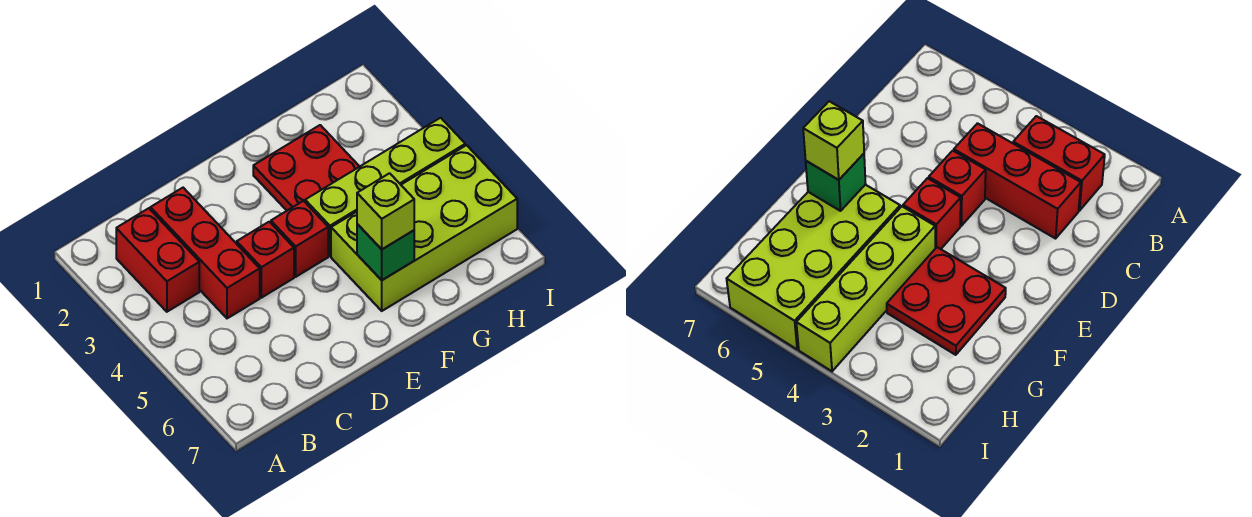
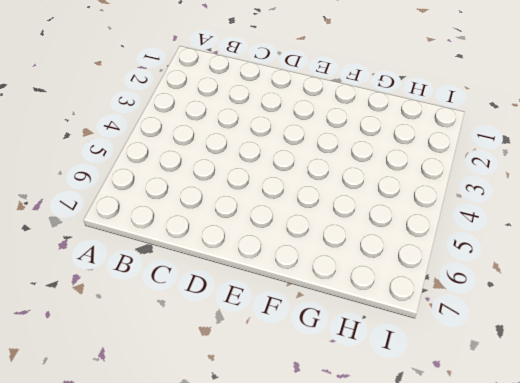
none -> red 1x2 brick [116,208,199,312]
none -> red 1x3 brick [150,188,260,318]

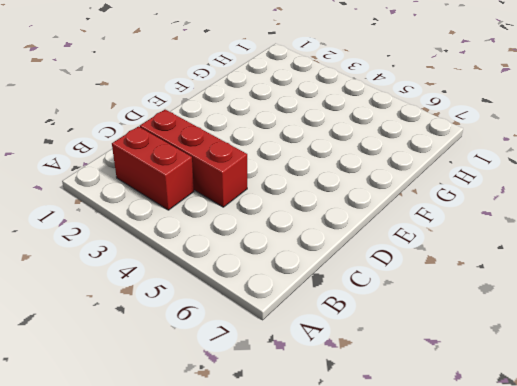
none -> red 1x1 brick [237,222,294,298]
none -> red 1x1 brick [271,201,328,277]

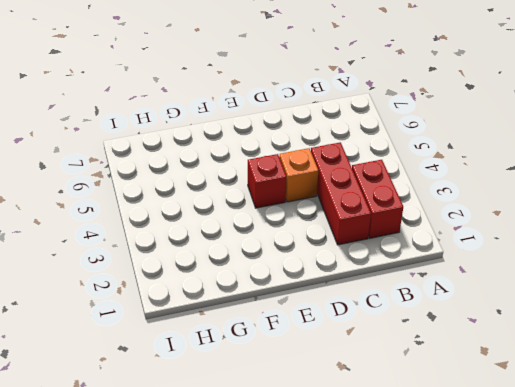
orange 1x1 brick [279,148,318,202] -> red 1x1 brick [237,222,294,298]
none -> red 2x2 plate [253,125,360,210]
none -> lime 1x4 brick [305,118,465,256]

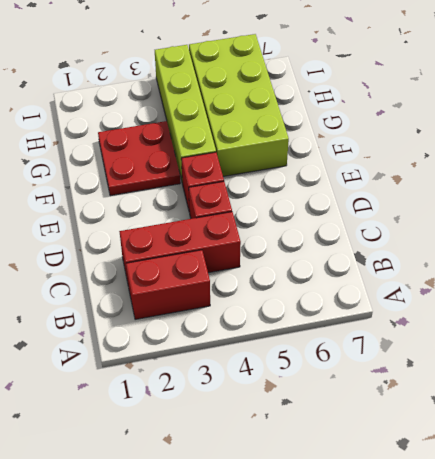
none -> green 1x1 brick [357,224,414,280]
none -> lime 1x1 brick [357,173,414,249]

